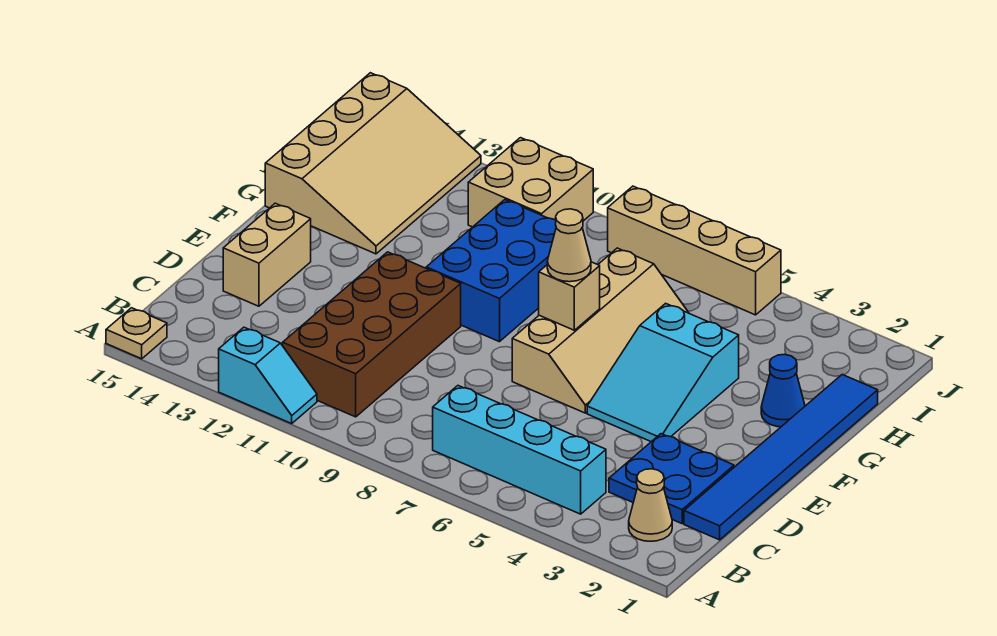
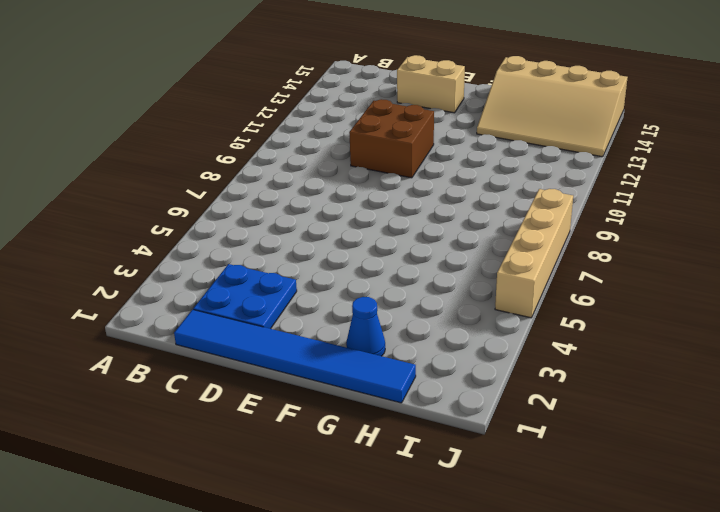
brown 2x2 brick [349,99,434,178] -> brown 2x4 brick [283,252,461,417]
none -> cyan 1x2 slope [219,327,317,424]
none -> tan 1x1 plate [106,308,167,359]
none -> tan 1x1 cone [629,469,672,541]

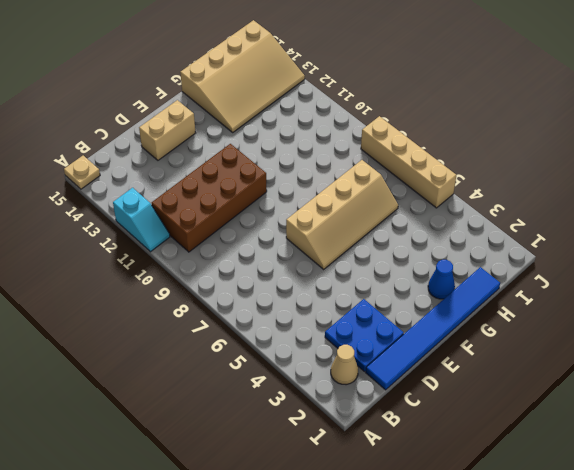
none -> cyan 1x4 brick [433,386,606,514]
none -> cyan 2x3 slope [587,303,739,442]
none -> blue 2x3 brick [426,200,556,342]

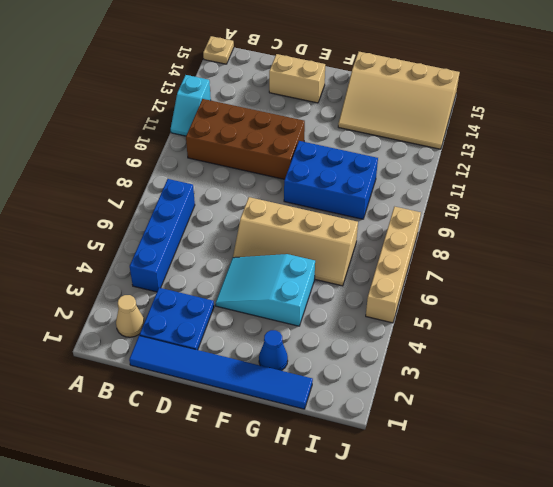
blue 1x4 brick [130,179,195,292] -> cyan 1x4 brick [433,386,606,514]
none -> tan 2x2 brick [468,138,593,227]
none -> tan 1x1 brick [539,262,600,330]
none -> tan 1x1 cone [547,209,591,282]

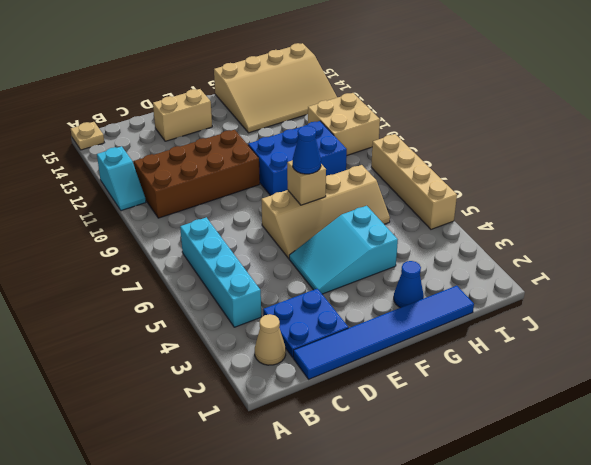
blue 1x1 cone [293,126,321,174] -> tan 1x1 cone [547,209,591,282]

